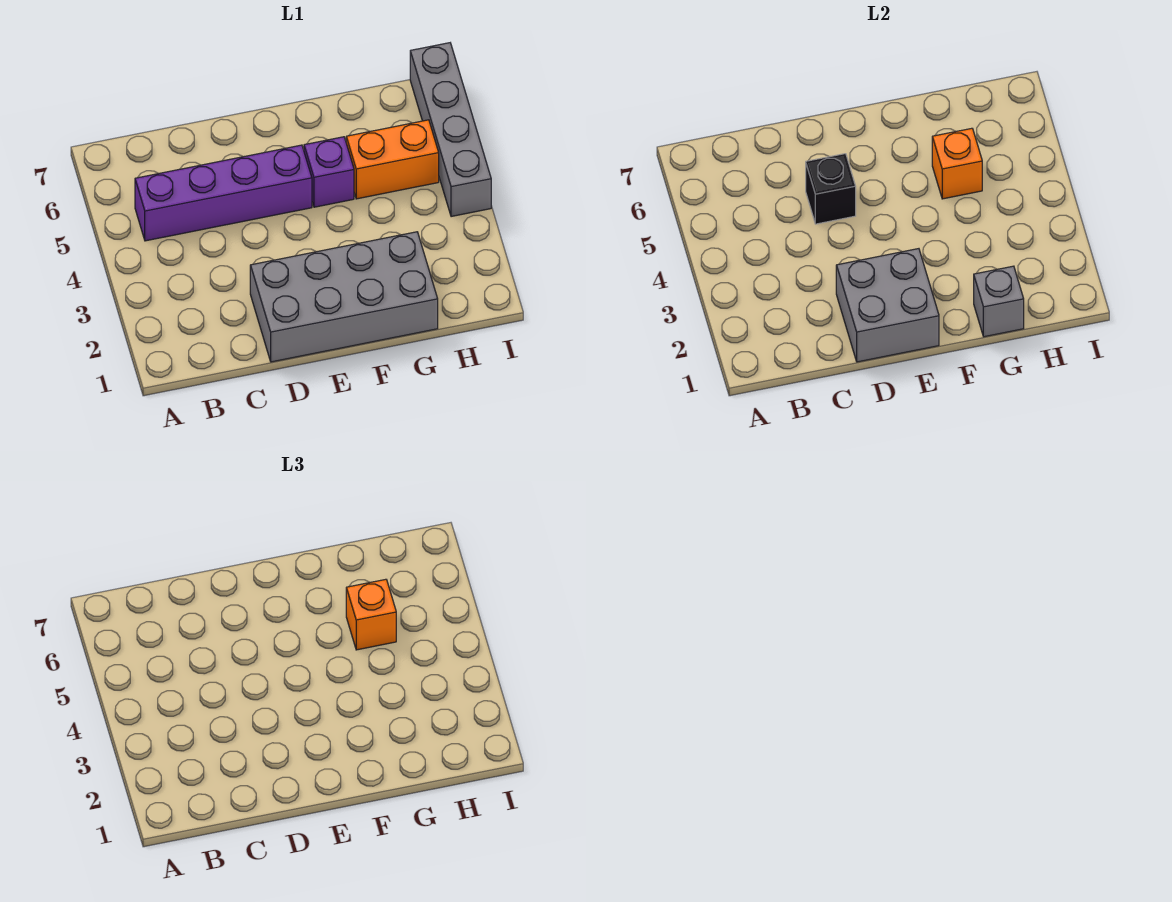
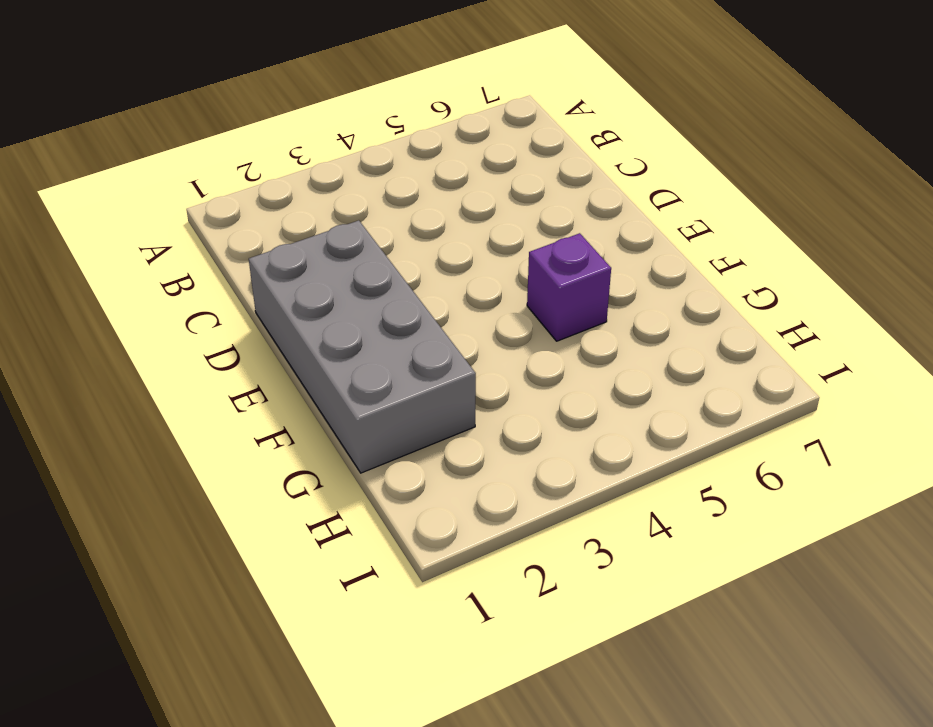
none -> purple 1x4 brick [135,145,312,241]
none -> orange 1x2 brick [346,120,439,199]

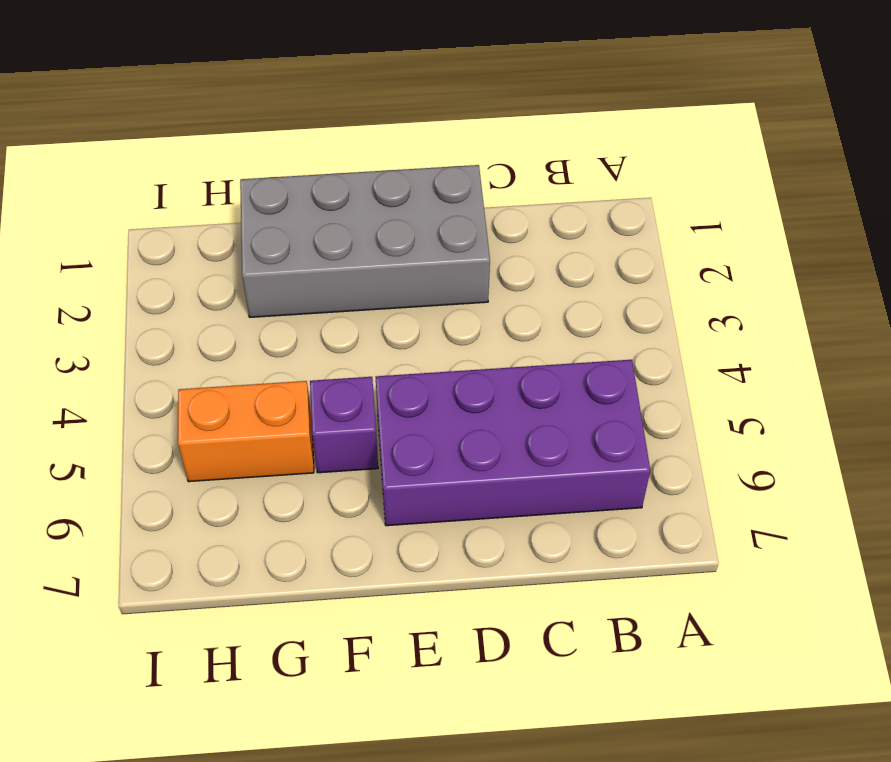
purple 2x4 brick [376,360,650,526] -> purple 1x4 brick [135,145,312,241]
none -> grey 1x4 brick [410,43,491,217]
none -> grey 2x2 brick [836,249,939,362]

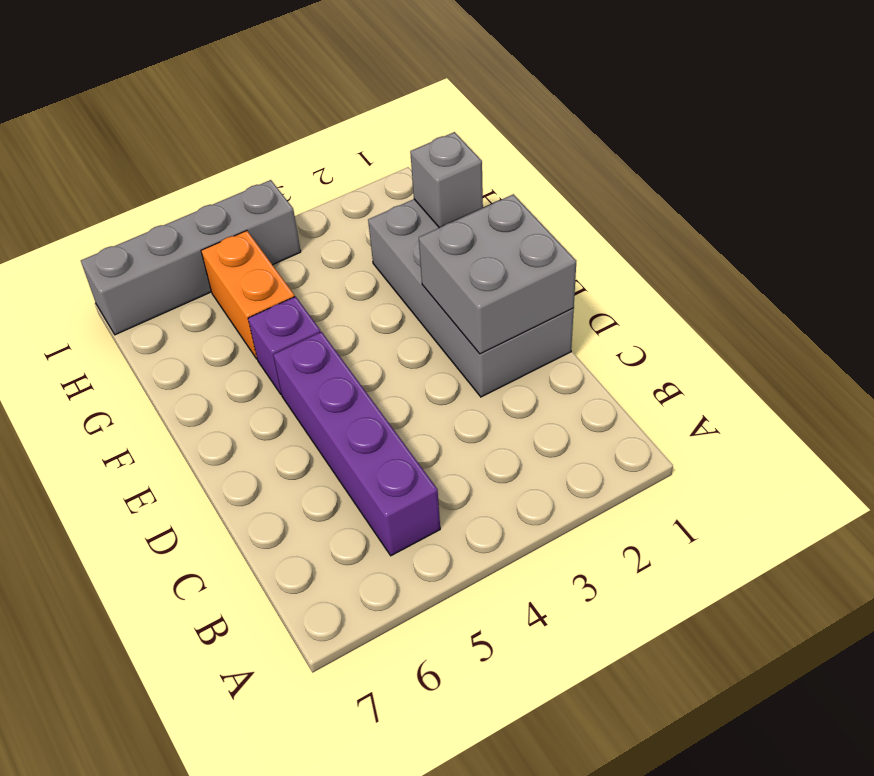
none -> black 1x1 brick [806,154,856,224]
none -> orange 1x1 brick [932,128,982,199]

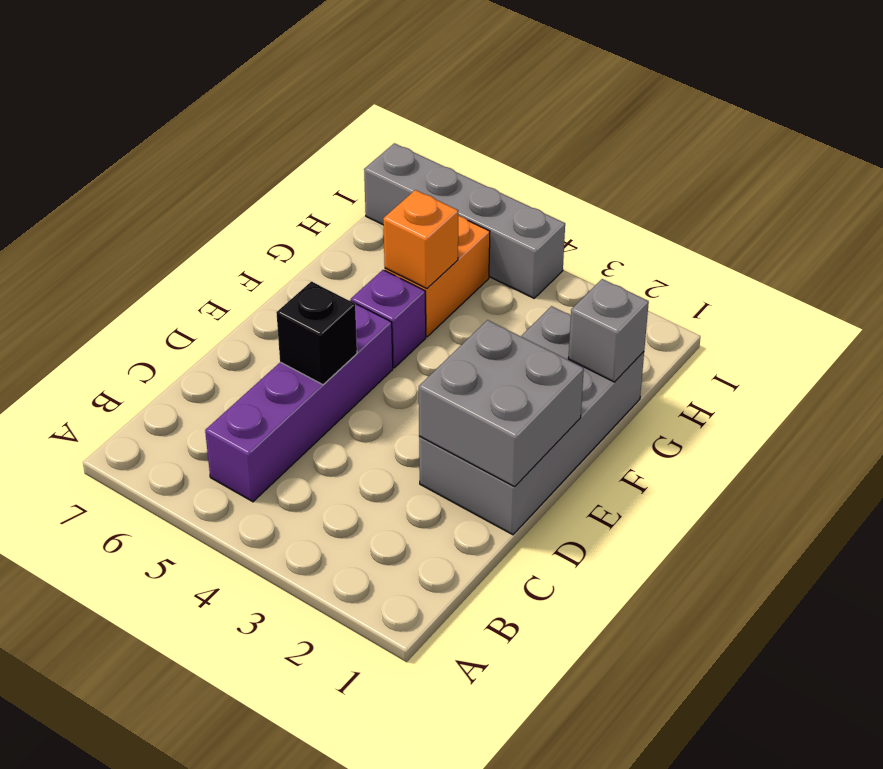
none -> orange 1x1 brick [346,579,396,650]

